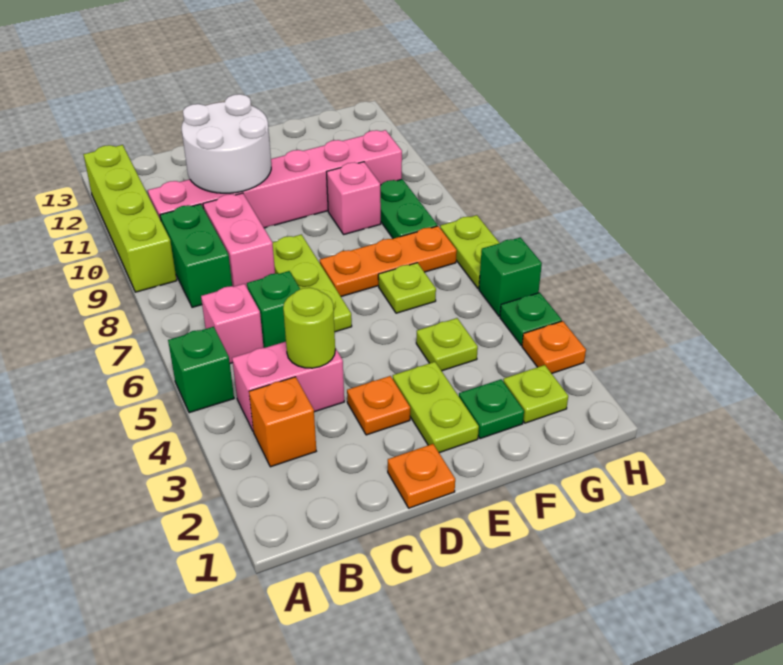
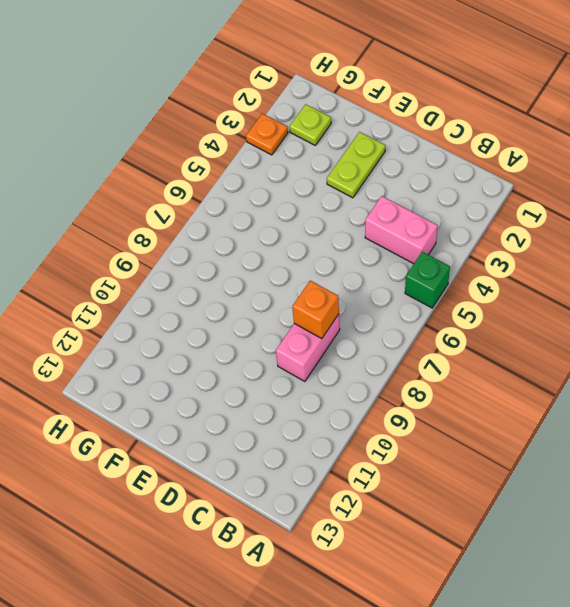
orange 1x1 brick [292,281,339,338] -> orange 1x1 brick moved to [249,377,316,467]
none -> lime 1x4 brick [83,145,177,292]
none -> pink 1x1 brick [201,284,264,363]
none -> green 1x2 brick [160,204,232,307]

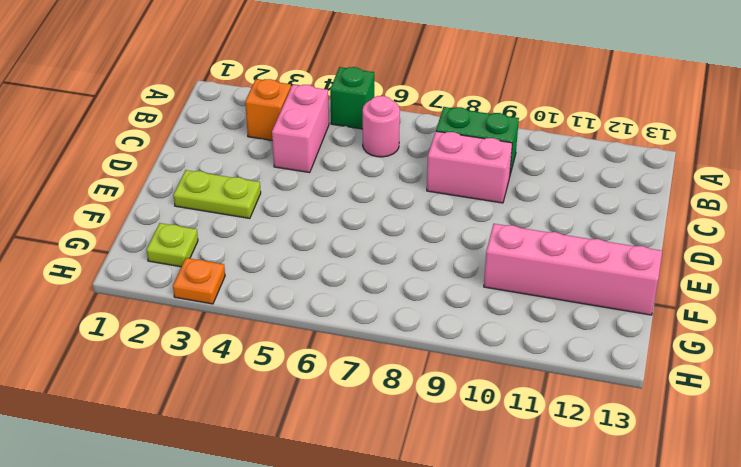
pink 1x1 round brick [363,96,400,157] -> pink 1x1 brick [201,284,264,363]
pink 1x4 brick [484,224,662,315] -> pink 1x6 brick [148,130,402,228]
none -> lime 1x4 brick [83,145,177,292]
none -> green 1x1 brick [247,271,300,348]
none -> orange 1x1 plate [388,444,455,508]

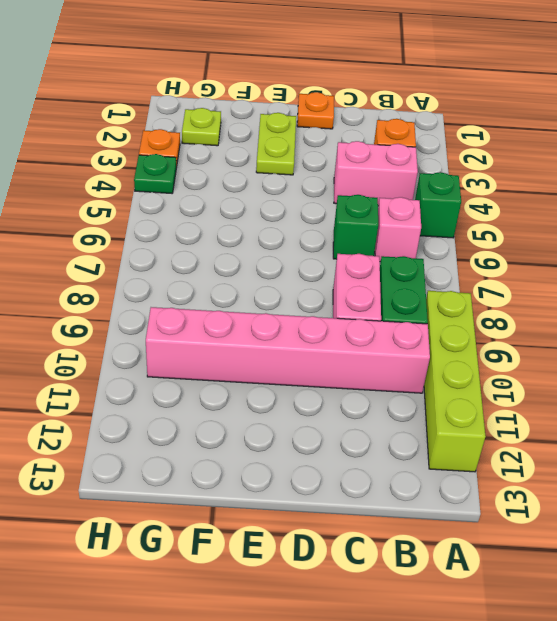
none -> orange 1x1 plate [347,376,410,435]
none -> lime 1x3 plate [272,235,352,332]
none -> orange 1x3 plate [320,226,457,297]

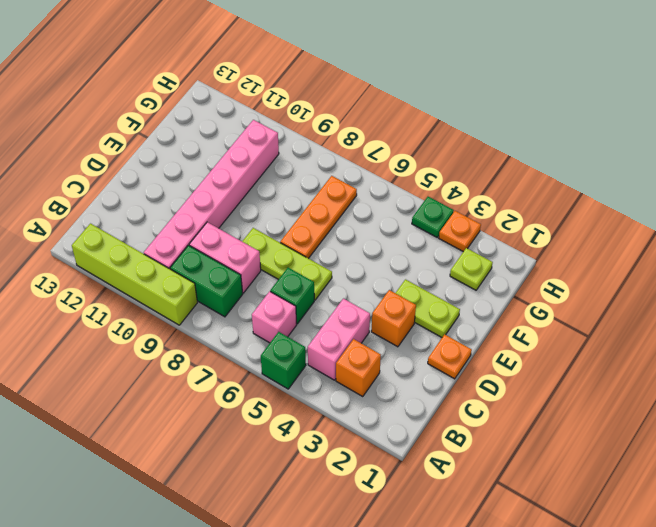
orange 1x1 brick [371,290,416,347] -> orange 1x1 plate [347,376,410,435]
none -> green 1x1 plate [459,379,524,439]
none -> lime 1x1 plate [416,318,478,371]
none -> lime 1x1 plate [378,263,436,313]

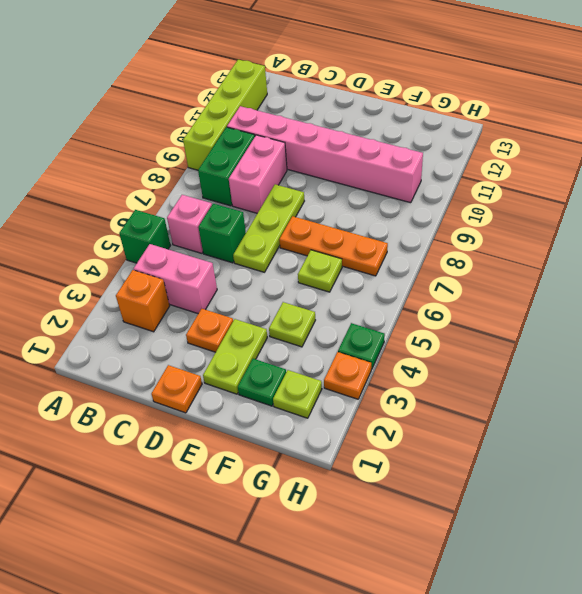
none -> pink 1x1 brick [327,162,381,235]
none -> green 1x2 plate [380,179,437,239]
none -> green 1x1 brick [479,237,542,316]

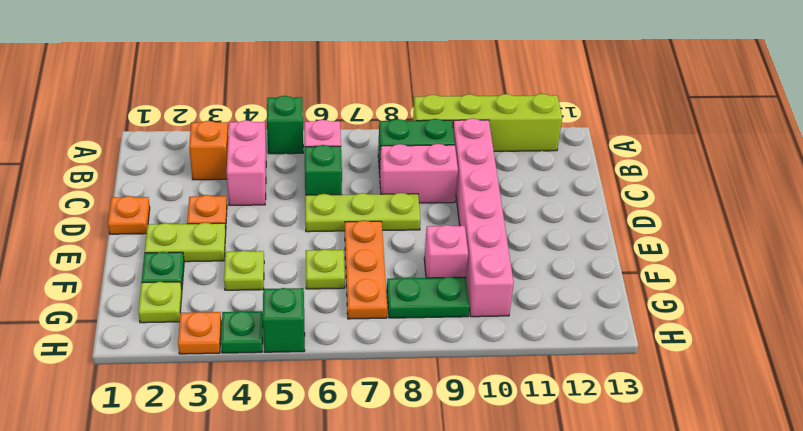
none -> lime 1x2 plate [440,215,499,289]
none -> lime 1x1 round brick [283,288,335,368]
none -> white 2x2 round brick [182,94,271,193]

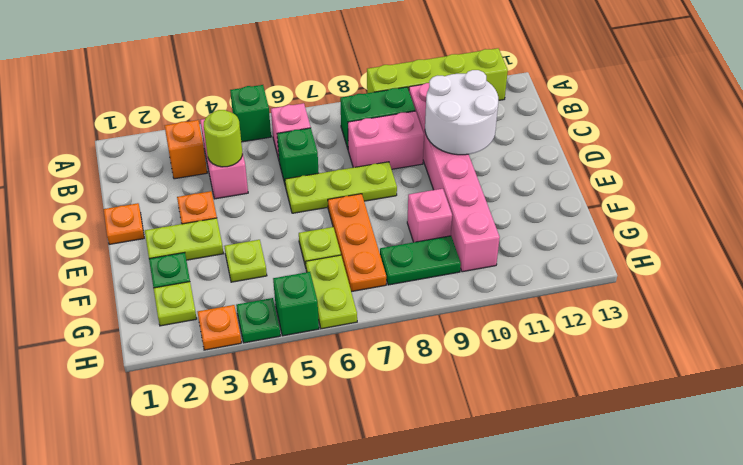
lime 1x2 plate [306,255,357,329] -> lime 1x2 plate turned to [440,215,499,289]

